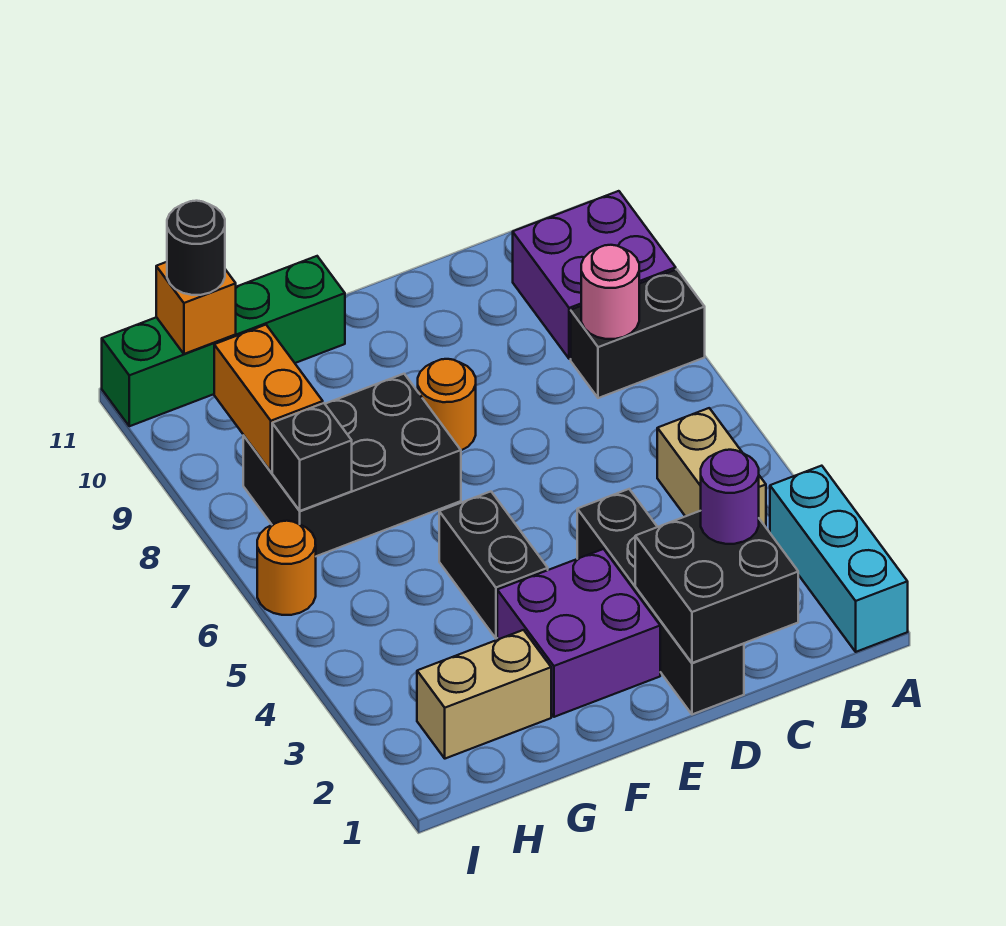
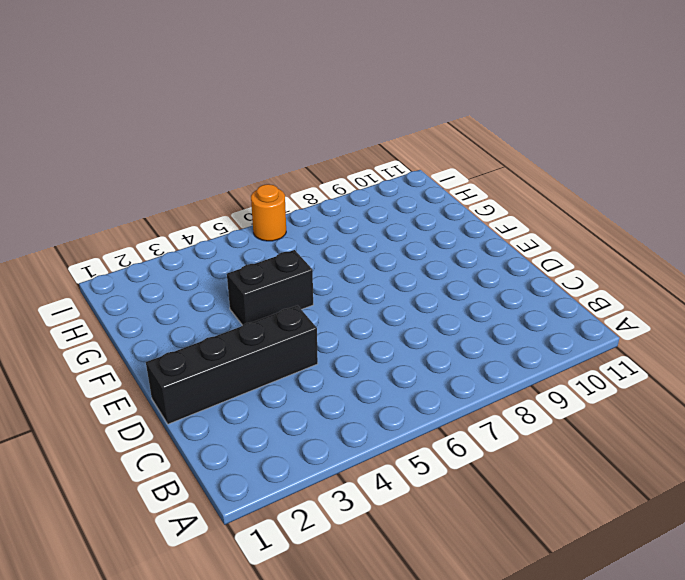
none -> cyan 1x3 brick [770,466,908,652]
none -> black 1x2 brick [571,269,705,398]
none -> purple 2x2 brick [513,191,676,359]

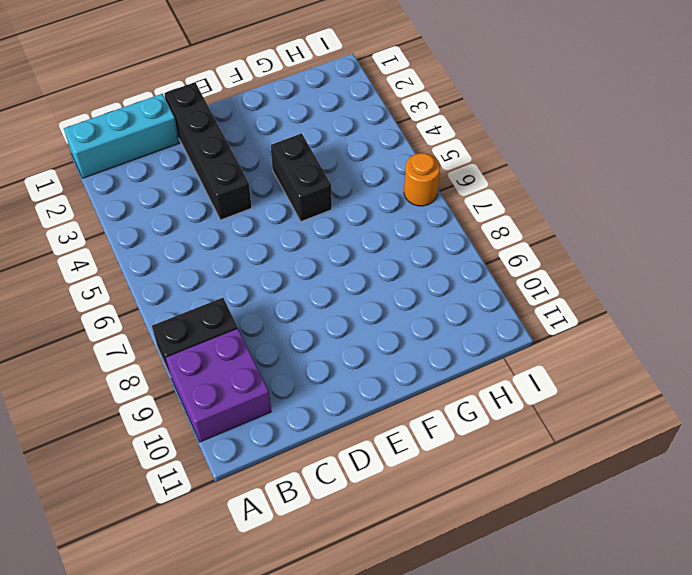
cyan 1x3 brick [64,94,179,178] -> cyan 1x3 brick turned to [770,466,908,652]
none -> tan 1x2 brick [657,408,766,527]
none -> purple 2x2 brick [497,549,660,717]
none -> orange 1x1 round brick [418,359,476,450]

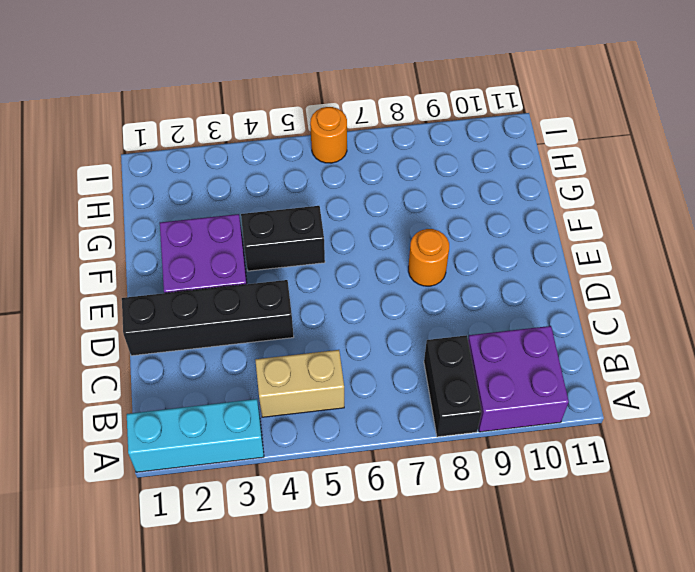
none -> black 2x3 brick [243,374,461,556]
none -> green 1x4 brick [102,256,345,426]
none -> tan 1x2 brick [417,630,551,759]

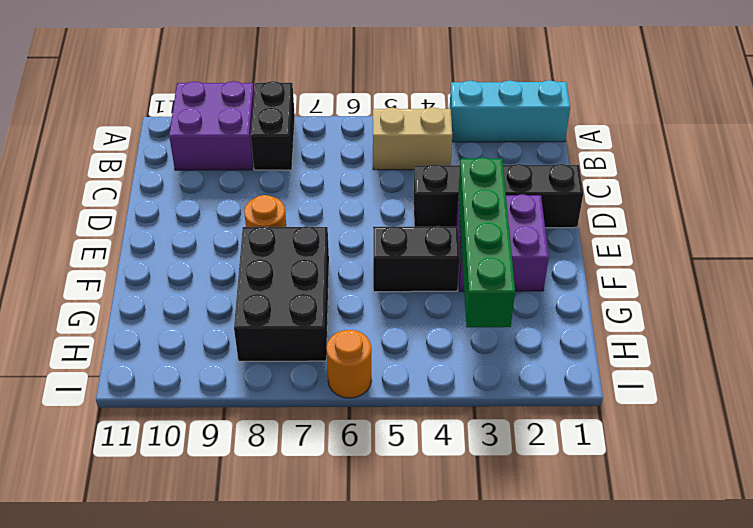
green 1x4 brick [458,157,515,327] -> green 1x4 brick moved to [102,256,345,426]
none -> tan 1x2 brick [417,630,551,759]
none -> pink 1x1 round brick [581,245,639,339]
none -> black 2x2 brick [635,511,798,663]

